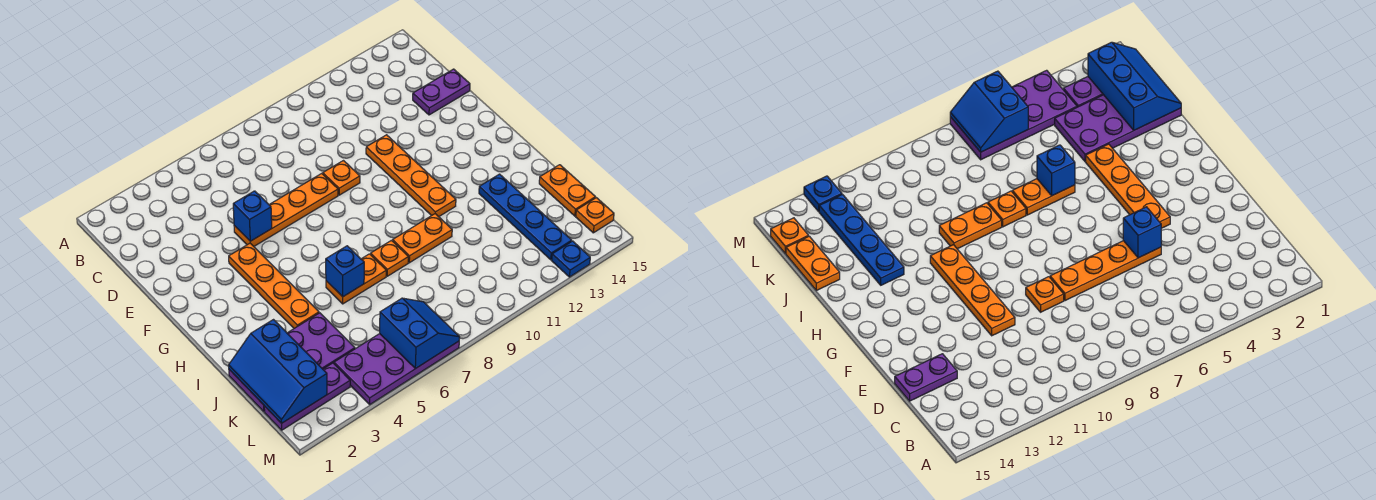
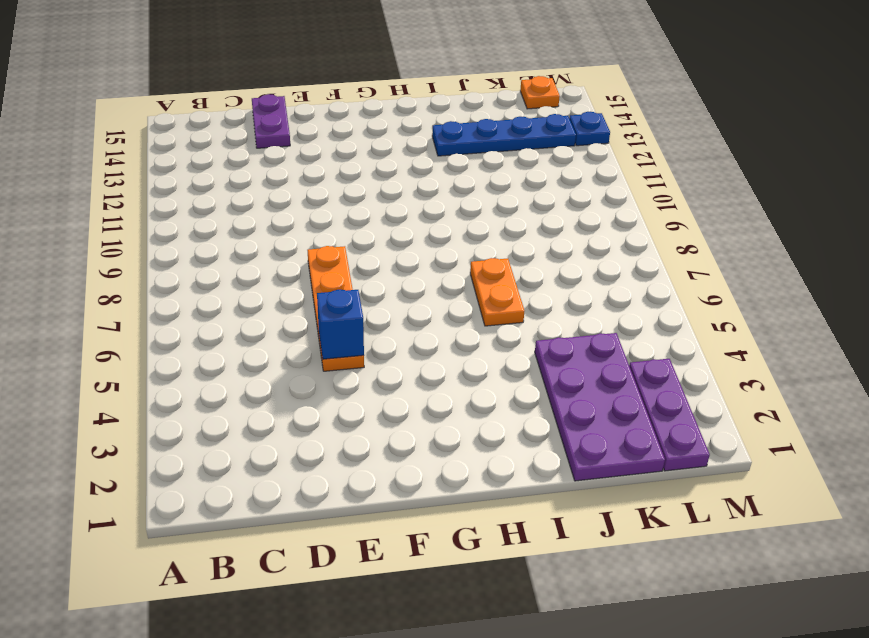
none -> orange 1x1 plate [323,161,360,195]
none -> orange 1x4 plate [366,135,456,217]
none -> orange 1x4 plate [229,243,319,328]

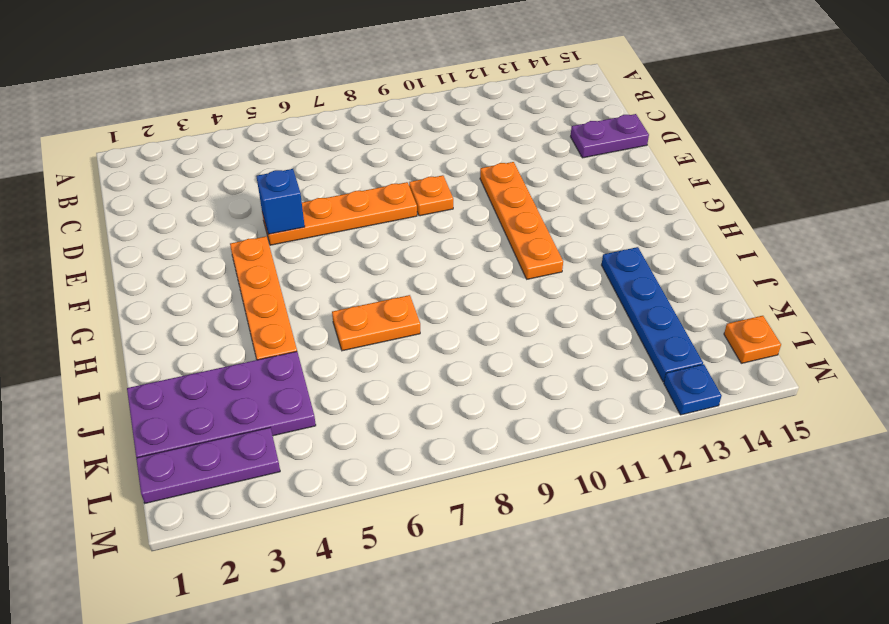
none -> orange 1x1 plate [371,240,409,276]
none -> orange 1x2 plate [393,214,452,263]
none -> orange 1x2 plate [539,165,595,216]

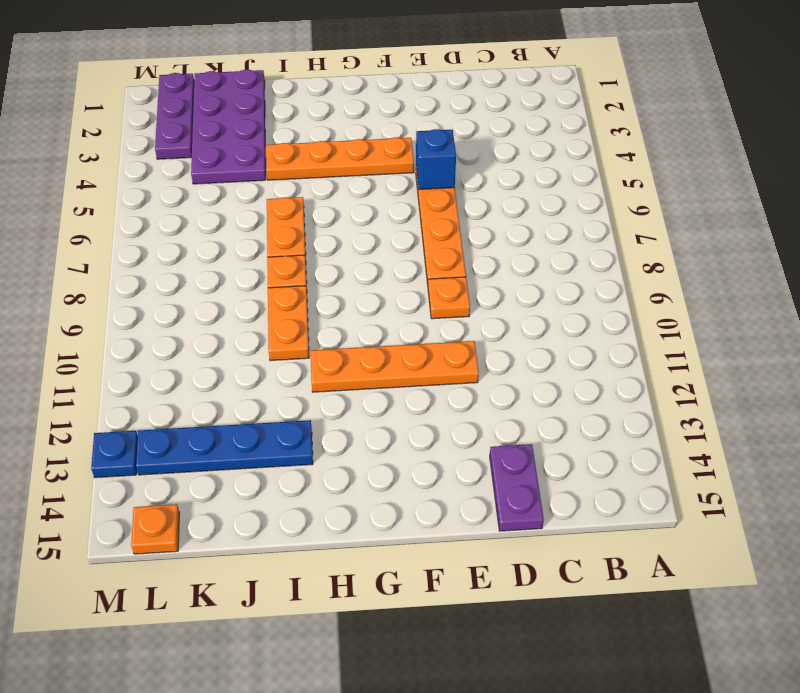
none -> orange 1x2 plate [539,165,595,216]
none -> purple 2x4 plate [334,334,459,404]
none -> blue 1x1 brick [326,246,364,297]

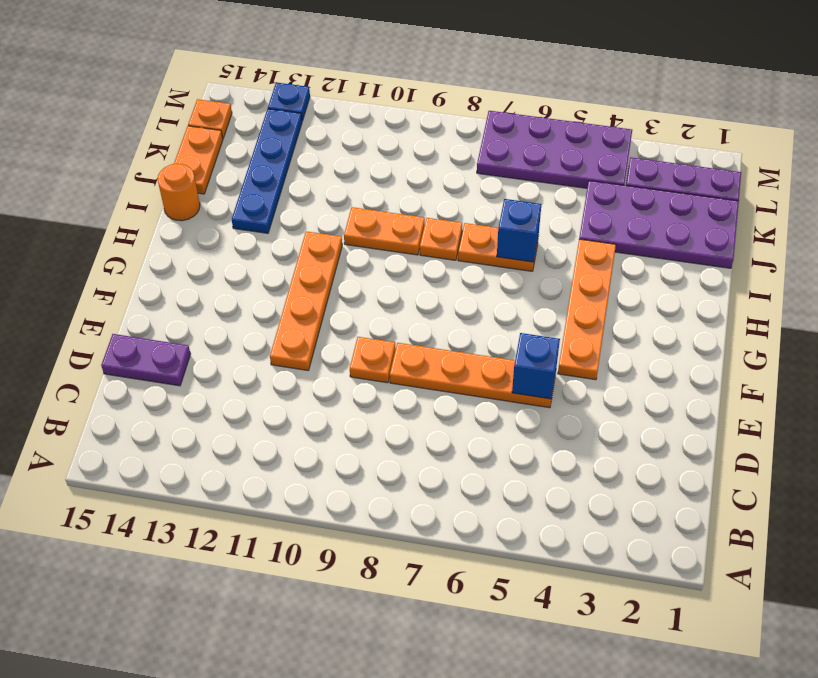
orange 1x1 round brick [158,164,200,221] -> none
none -> blue 2x3 slope [229,320,327,423]
none -> blue 2x2 slope [380,298,460,368]

